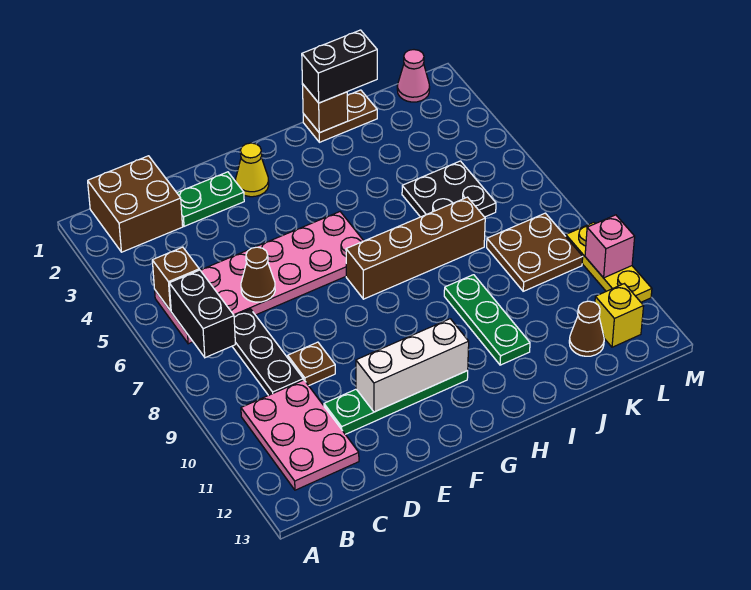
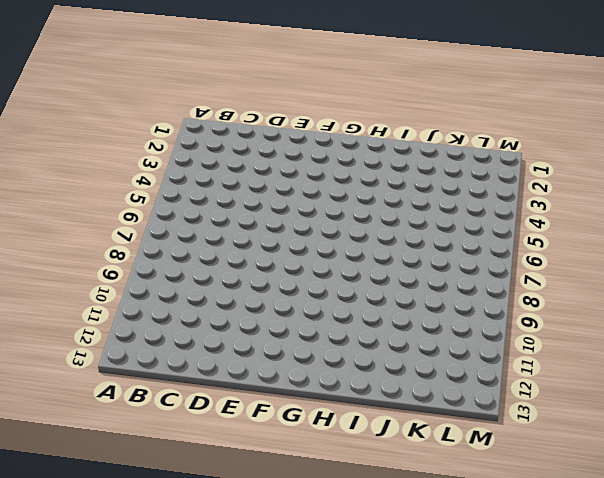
none -> brown 2x2 brick [88,156,183,252]
none -> pink 2x6 plate [155,212,364,344]
none -> pink 2x3 plate [241,380,359,490]

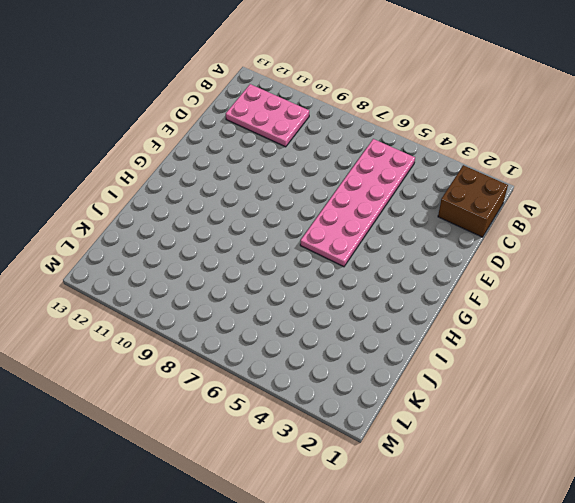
none -> black 1x3 plate [232,309,303,395]
none -> green 1x2 plate [177,172,244,226]
none -> brown 1x1 plate [288,342,335,386]

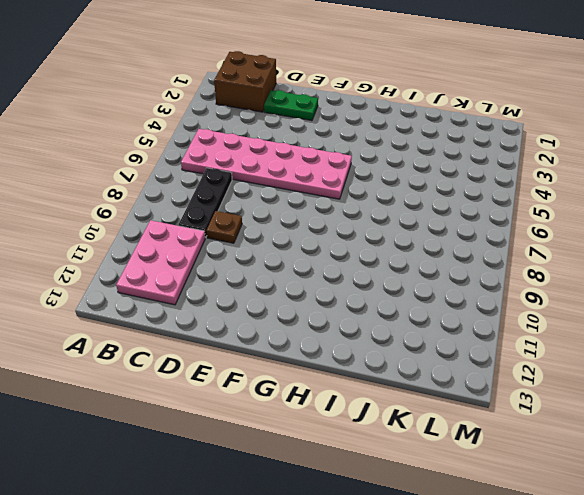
none -> green 1x4 plate [324,371,468,434]
none -> yellow 1x1 cone [236,143,269,197]
none -> brown 1x4 brick [346,197,485,299]

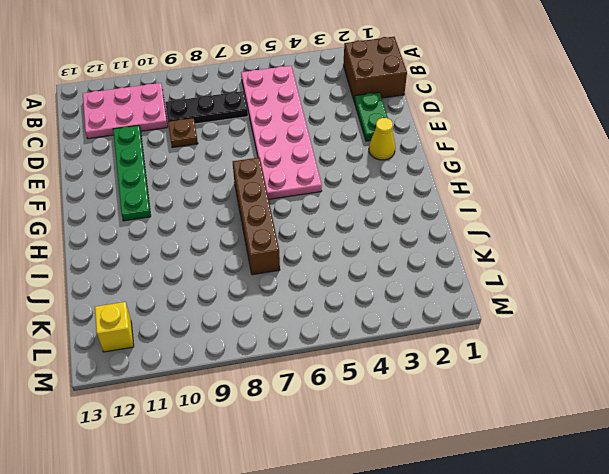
none -> brown 1x2 plate [303,90,377,142]
none -> green 1x3 plate [444,275,530,365]
none -> black 2x2 plate [402,161,496,217]

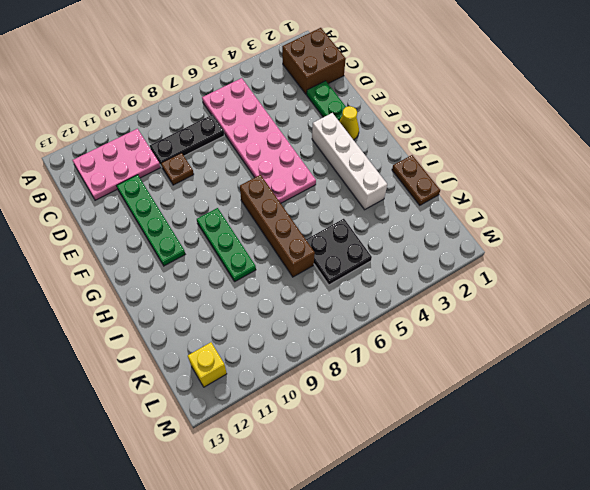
white 1x4 brick [312,113,387,210] -> none
green 1x3 plate [197,208,256,281] -> green 1x3 plate turned to [444,275,530,365]
none -> brown 2x2 plate [487,213,583,291]
none -> brown 1x1 cone [569,301,604,356]
none -> pink 1x1 cone [397,50,430,102]

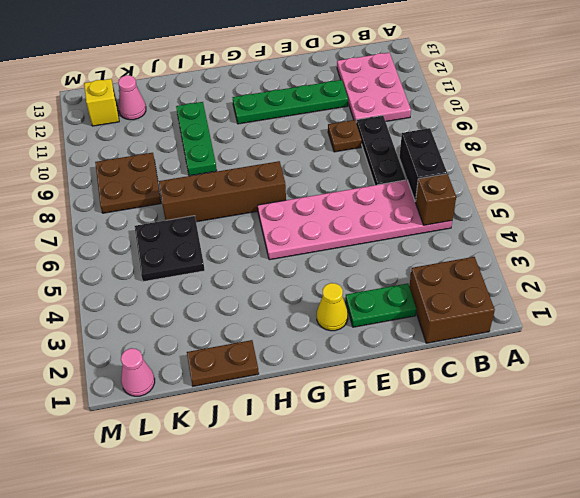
pink 1x1 cone [118,75,146,120] -> brown 1x1 cone [569,301,604,356]
none -> yellow 1x3 plate [566,222,652,302]
none -> brown 1x1 cone [241,247,275,302]
none -> white 1x3 brick [356,319,469,412]

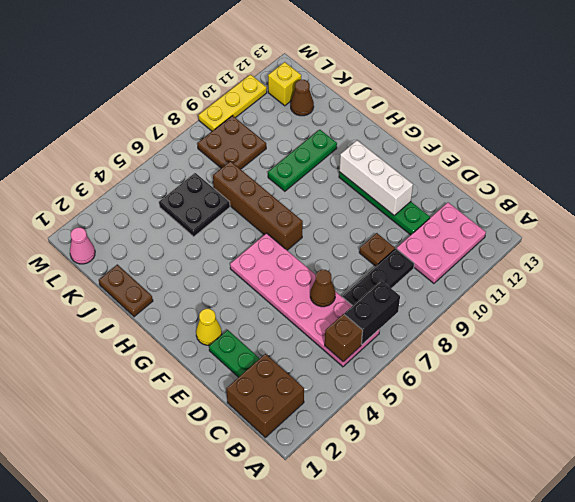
none -> brown 1x1 brick [302,84,348,133]
none -> pink 1x1 brick [585,215,635,278]
none -> black 1x2 brick [302,30,377,103]

